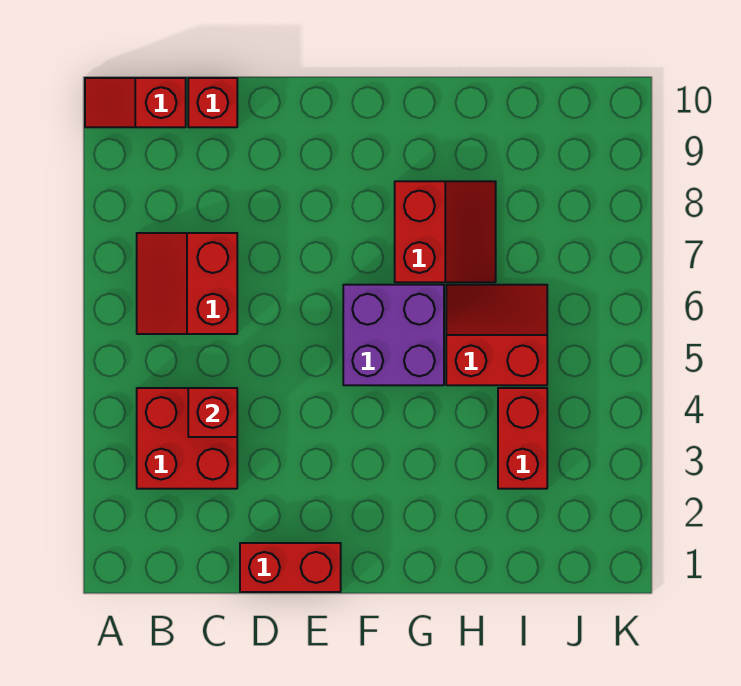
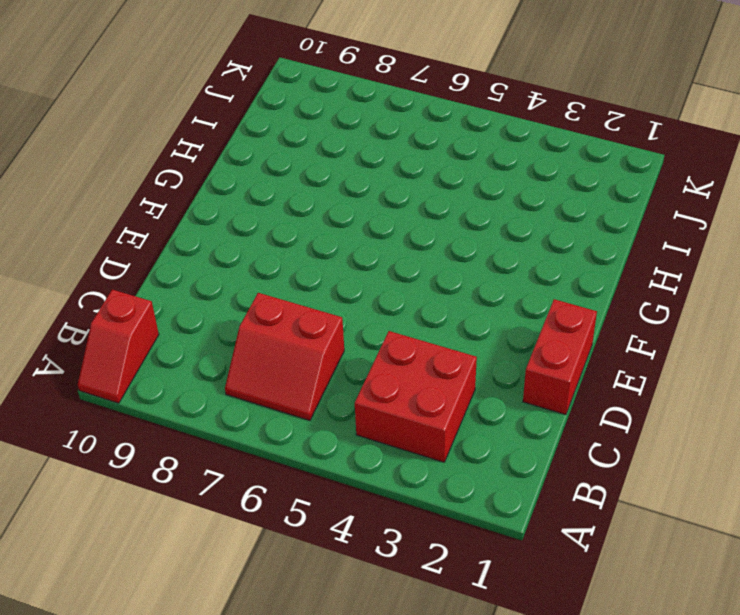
none -> red 1x1 brick [188,78,237,127]
none -> purple 2x2 brick [343,285,444,385]

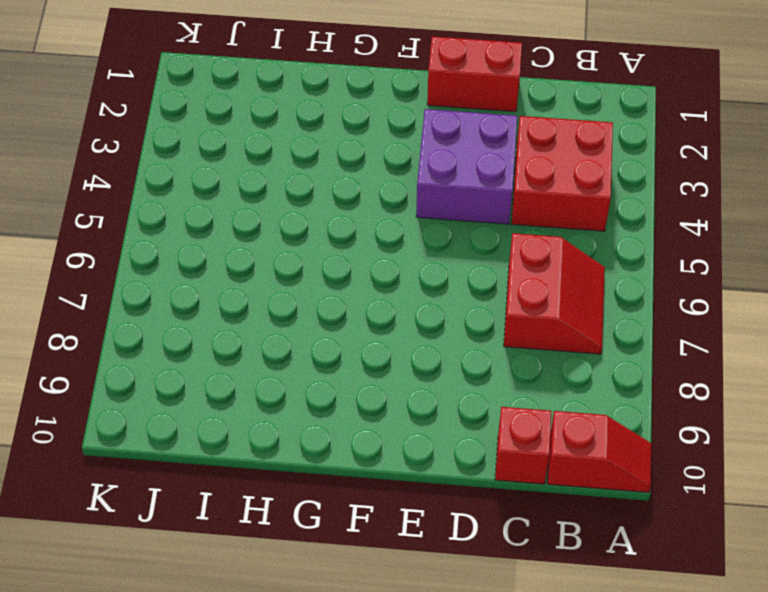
purple 2x2 brick [416,109,517,224] -> purple 2x2 brick moved to [343,285,444,385]
none -> red 2x2 slope [395,181,496,282]
none -> red 2x2 slope [446,285,547,385]

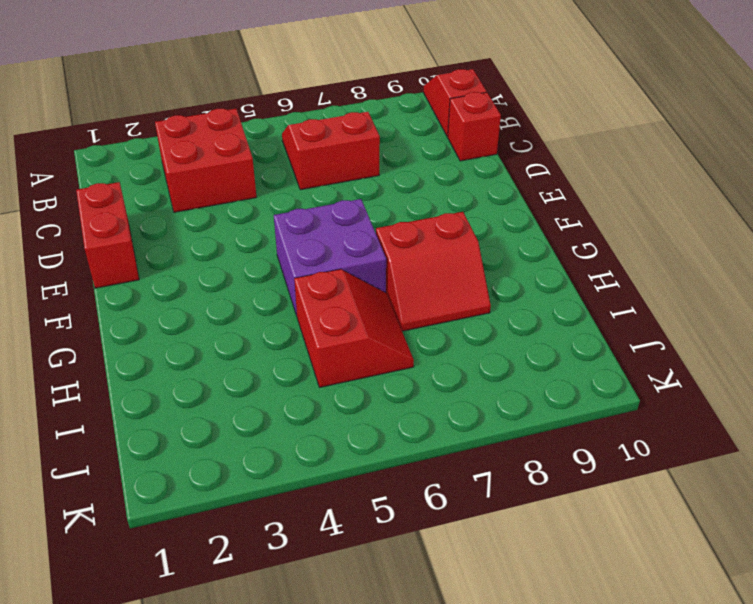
none -> red 1x2 brick [498,388,547,489]
none -> red 1x1 brick [188,388,237,437]

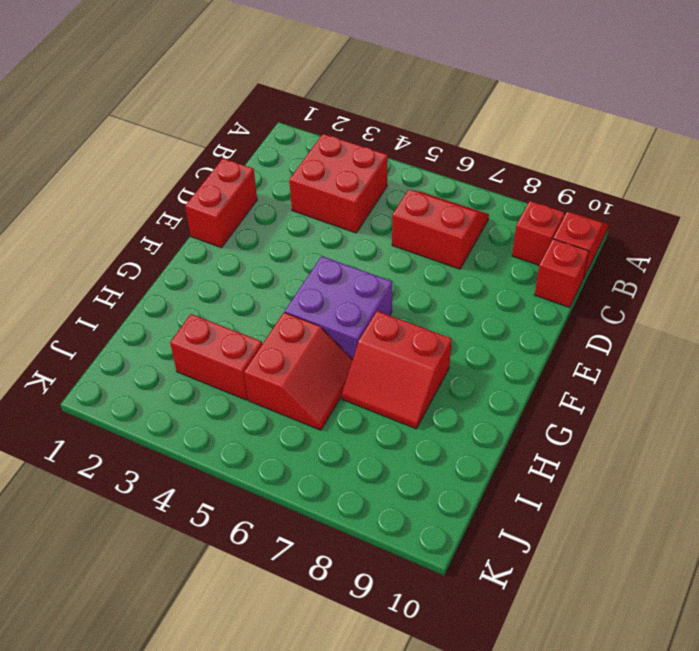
red 1x1 brick [512,201,564,265] -> red 1x1 brick moved to [188,388,237,437]

